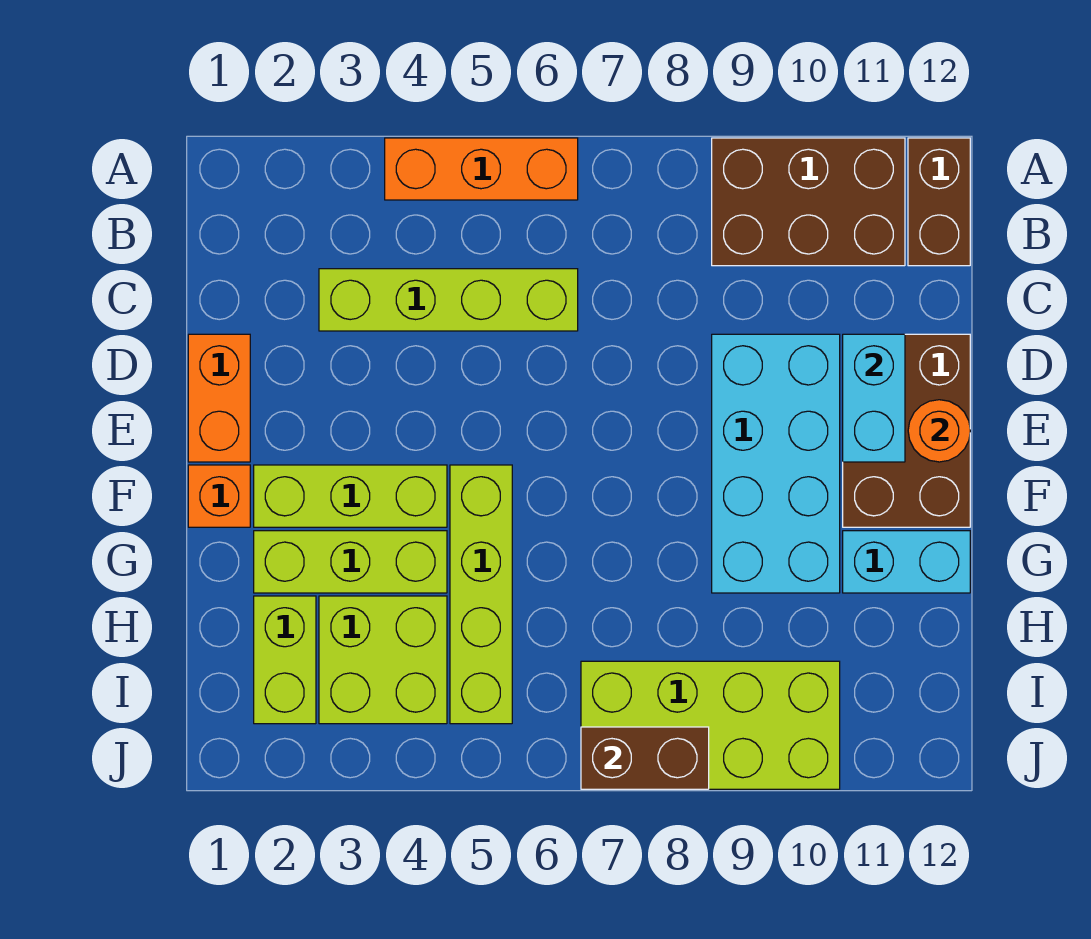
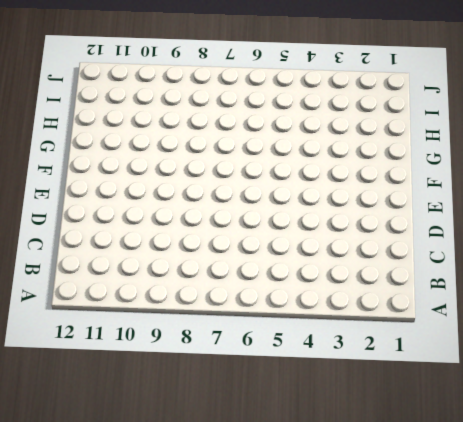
none -> orange 1x3 brick [385,138,578,200]
none -> brown 2x3 brick [712,138,905,266]
none -> brown 1x2 brick [908,138,970,266]

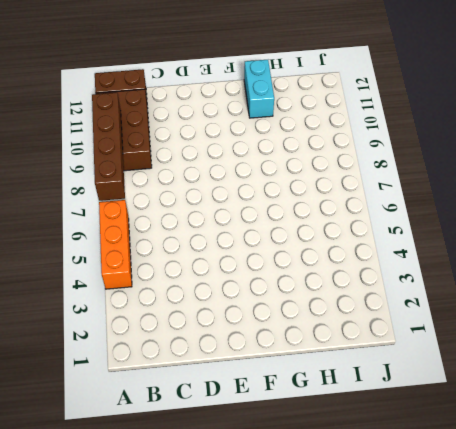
brown 1x4 brick [92,93,125,201] -> none
none -> lime 1x4 brick [319,269,578,331]
none -> orange 1x2 brick [188,334,250,462]
none -> cyan 2x4 brick [712,334,840,593]

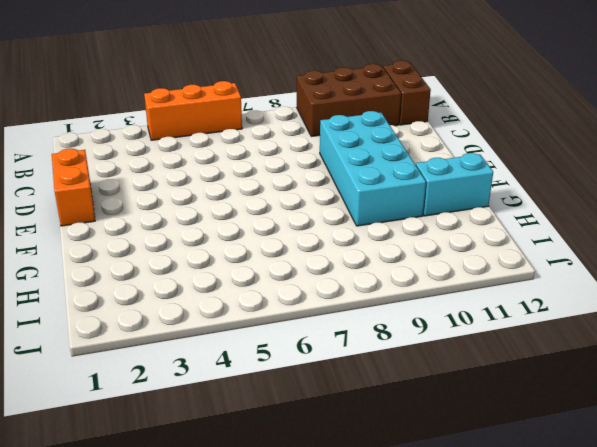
none -> lime 1x4 brick [319,269,578,331]
none -> brown 2x3 brick [843,334,970,527]
none -> orange 1x1 brick [188,465,250,527]

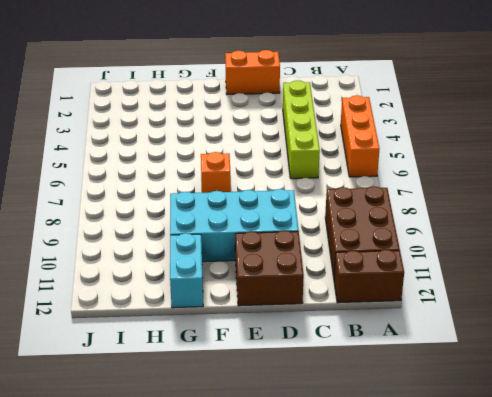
brown 2x2 brick [235,231,304,306] -> brown 2x3 brick [843,334,970,527]
orange 1x1 brick [201,152,231,193] -> orange 1x1 brick moved to [188,465,250,527]
none -> lime 1x3 brick [254,465,447,527]
none -> lime 1x4 brick [450,465,512,724]
none -> lime 1x3 brick [254,531,447,593]

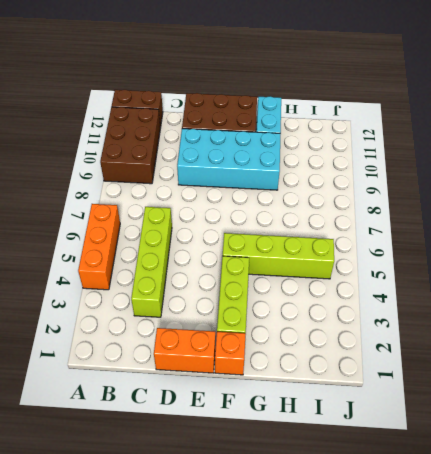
none -> lime 1x3 brick [254,531,447,593]
none -> lime 1x2 brick [254,596,316,724]
none -> lime 2x2 brick [319,596,447,724]

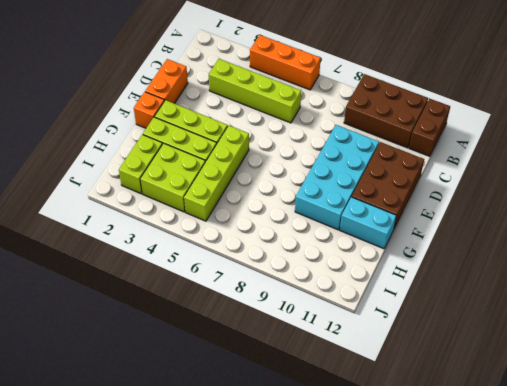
none -> lime 2x4 brick [581,661,840,789]
none -> cyan 1x2 brick [843,334,905,462]
none -> orange 1x1 round brick [908,400,970,462]

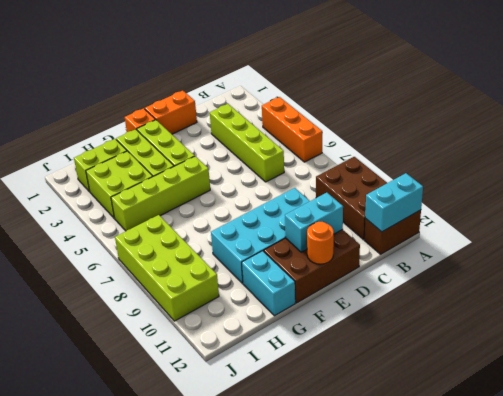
cyan 1x2 brick [365,173,423,232] -> none
none -> brown 1x2 brick [581,727,709,789]

